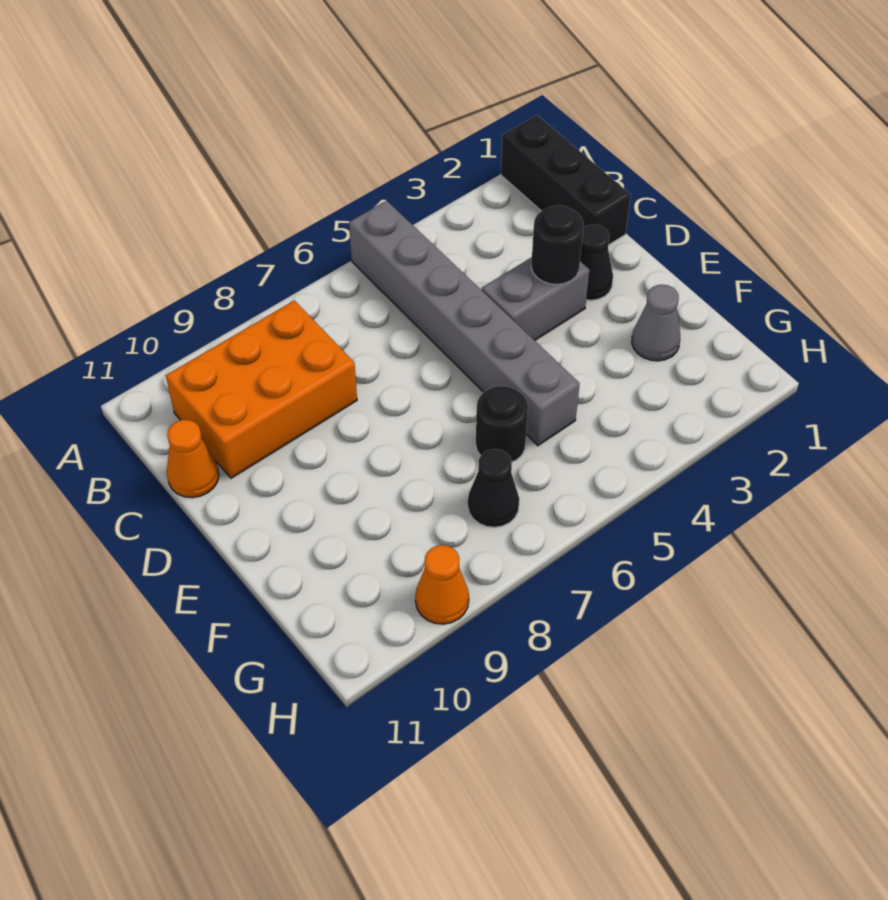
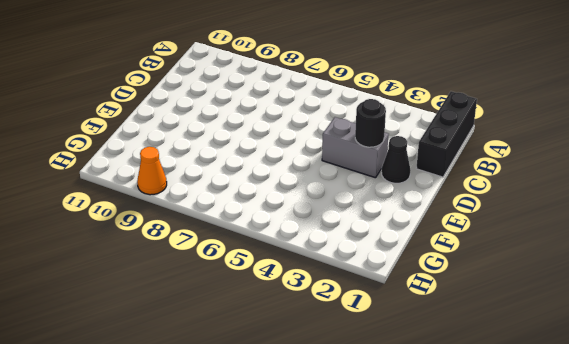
none -> grey 1x6 brick [349,201,580,446]
none -> orange 2x3 brick [166,300,357,478]

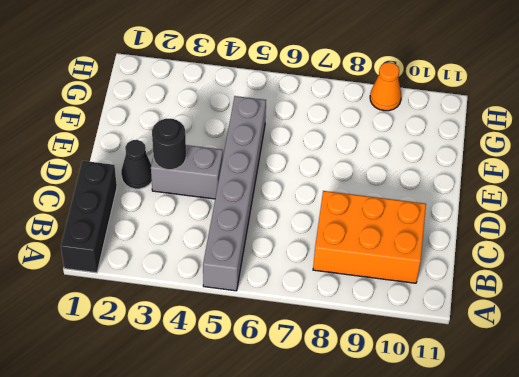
none -> orange 1x1 cone [167,420,219,498]
none -> grey 1x1 cone [632,285,680,361]

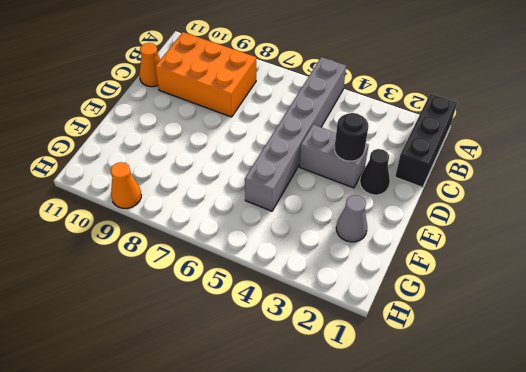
none -> black 1x1 round brick [476,386,528,462]
none -> black 1x1 cone [468,449,519,527]

